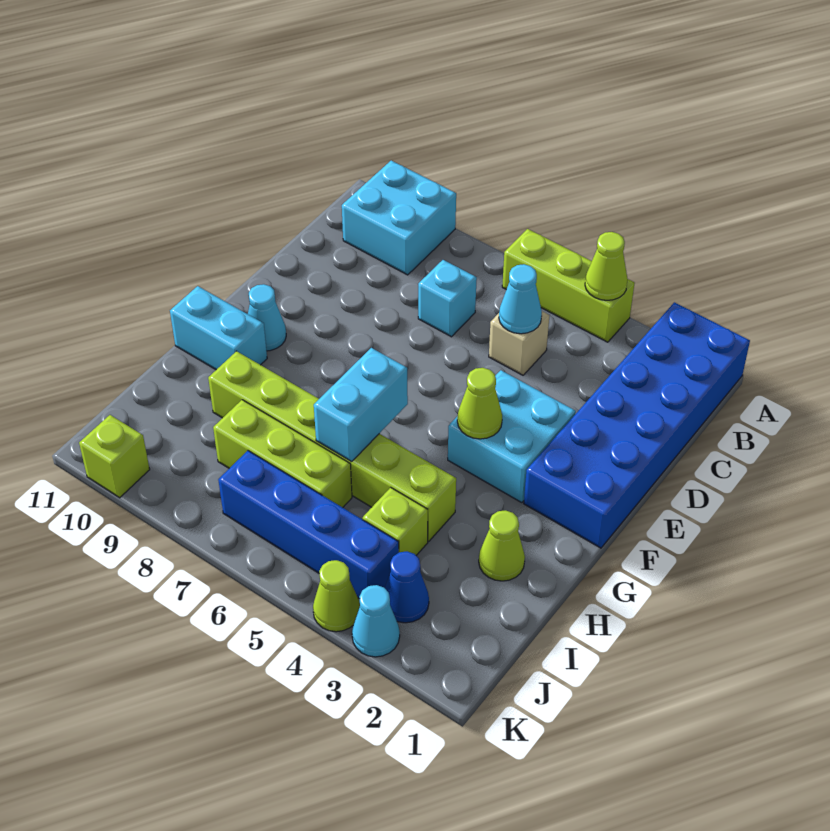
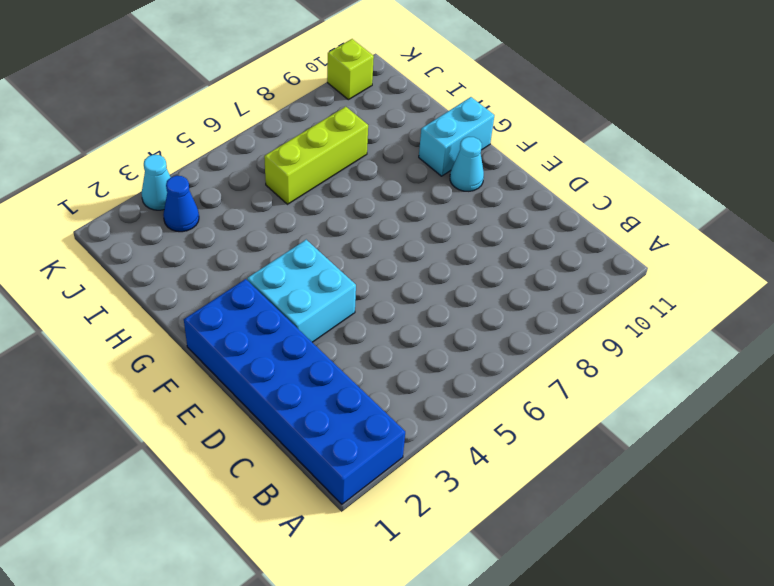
none -> lime 1x3 brick [502,229,635,342]
none -> cyan 2x2 brick [342,161,456,275]
none -> tan 1x1 brick [489,311,549,375]

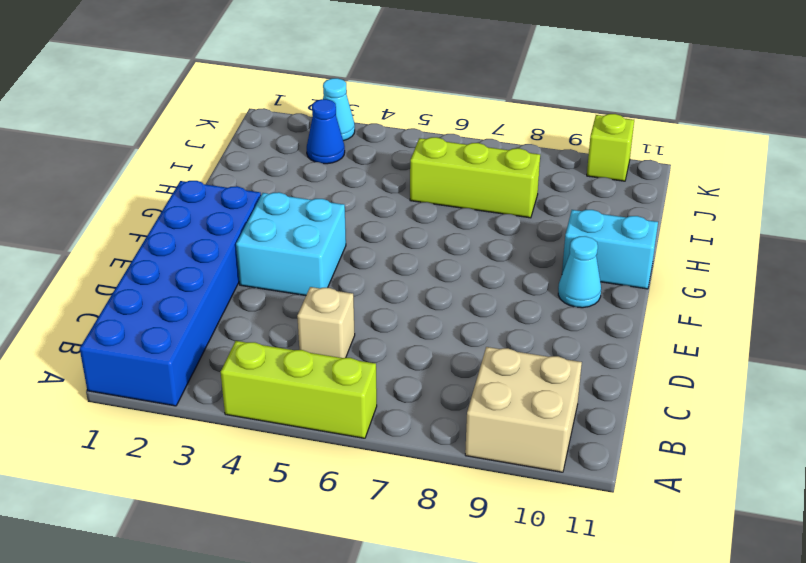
tan 2x2 brick [465,347,582,472] -> cyan 2x2 brick [342,161,456,275]
none -> cyan 1x1 brick [418,260,477,337]
none -> lime 1x1 cone [479,510,525,581]
none -> lime 1x6 brick [208,351,456,541]

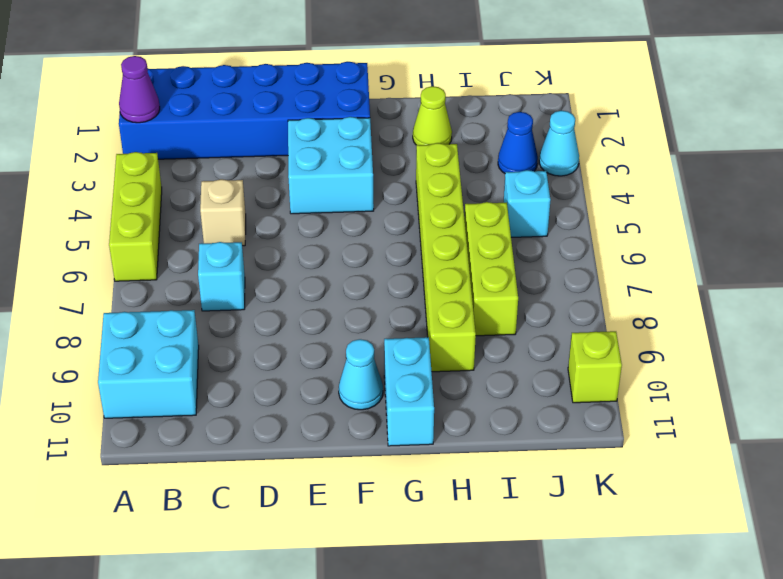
purple 1x1 cone [119,56,160,123] -> none
cyan 1x1 brick [503,170,550,237] -> blue 1x4 brick [218,451,399,599]
none -> lime 1x1 brick [363,487,428,555]
none -> lime 1x1 cone [313,560,360,632]
none -> lime 1x1 cone [585,232,628,300]

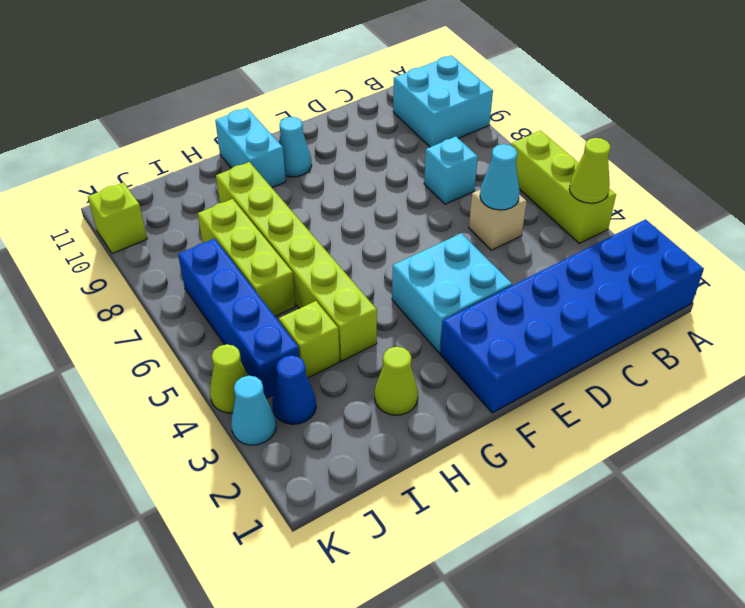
none -> lime 1x1 cone [457,368,502,439]
none -> cyan 1x2 brick [314,348,408,462]

